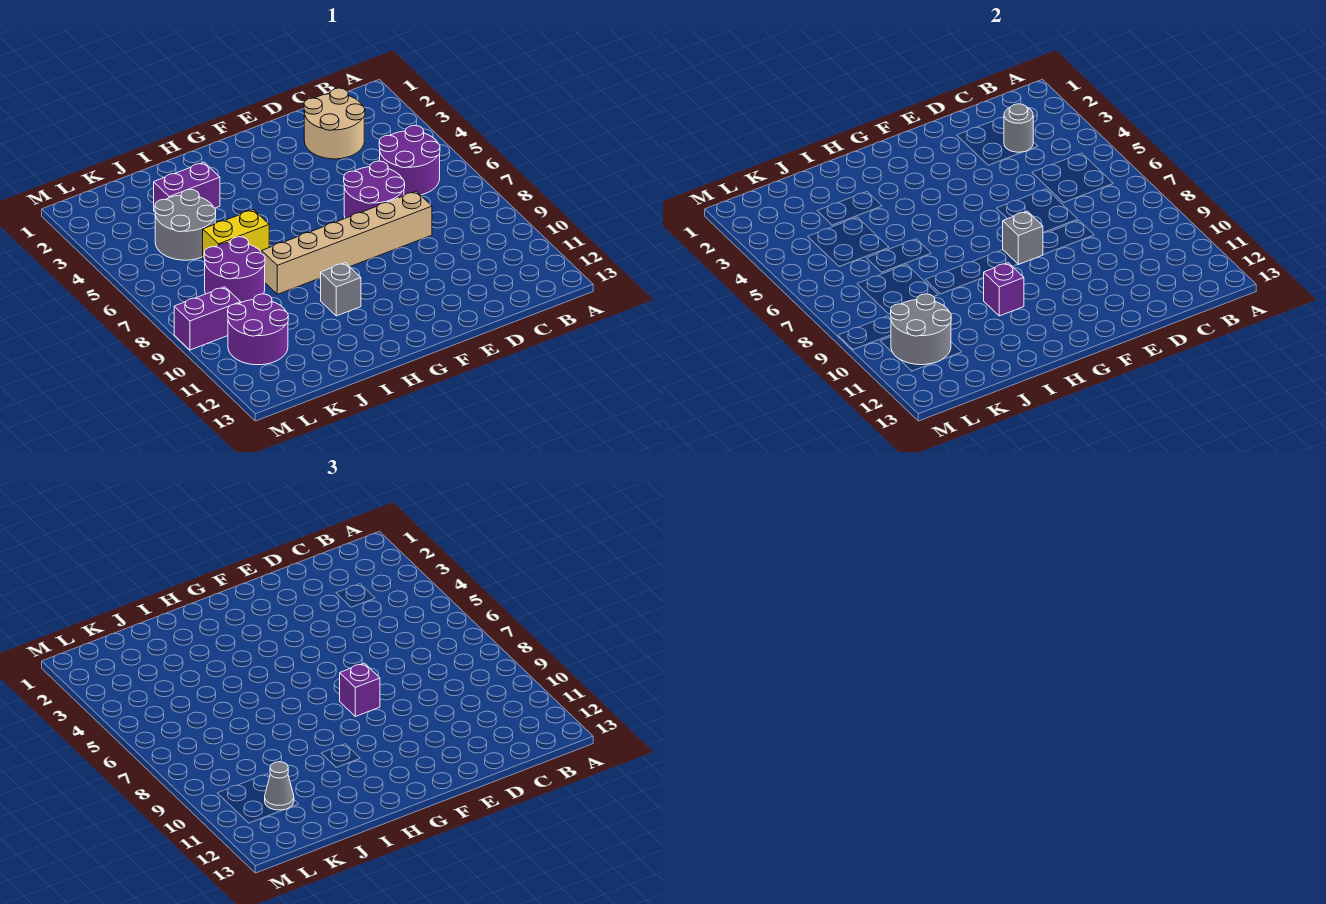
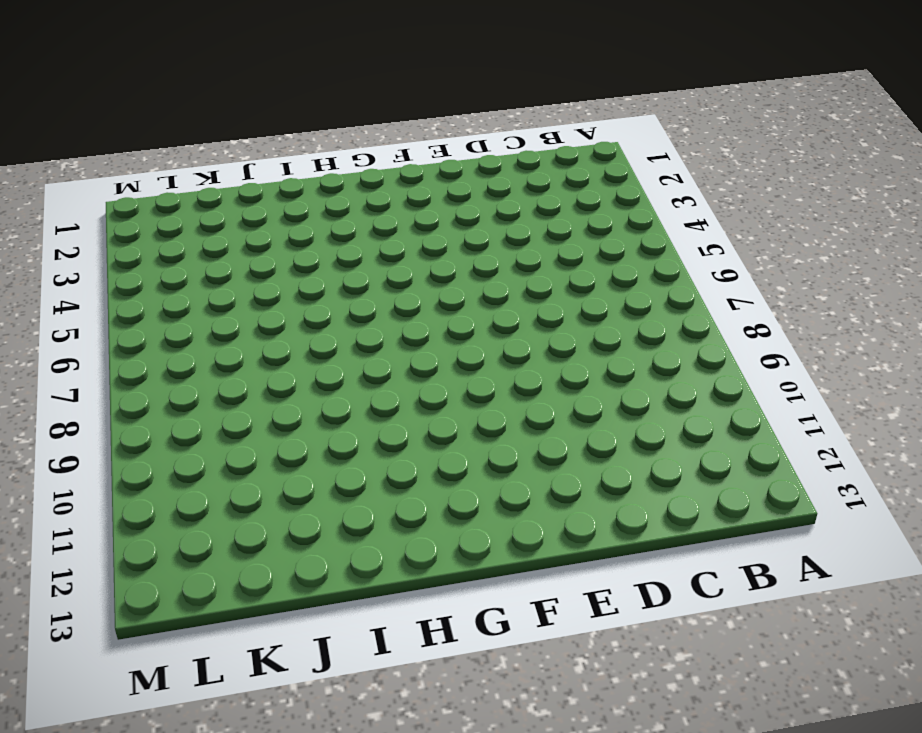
none -> purple 2x2 round brick [379,125,440,195]
none -> tan 2x2 round brick [304,88,365,159]
none -> purple 2x2 round brick [344,161,405,218]

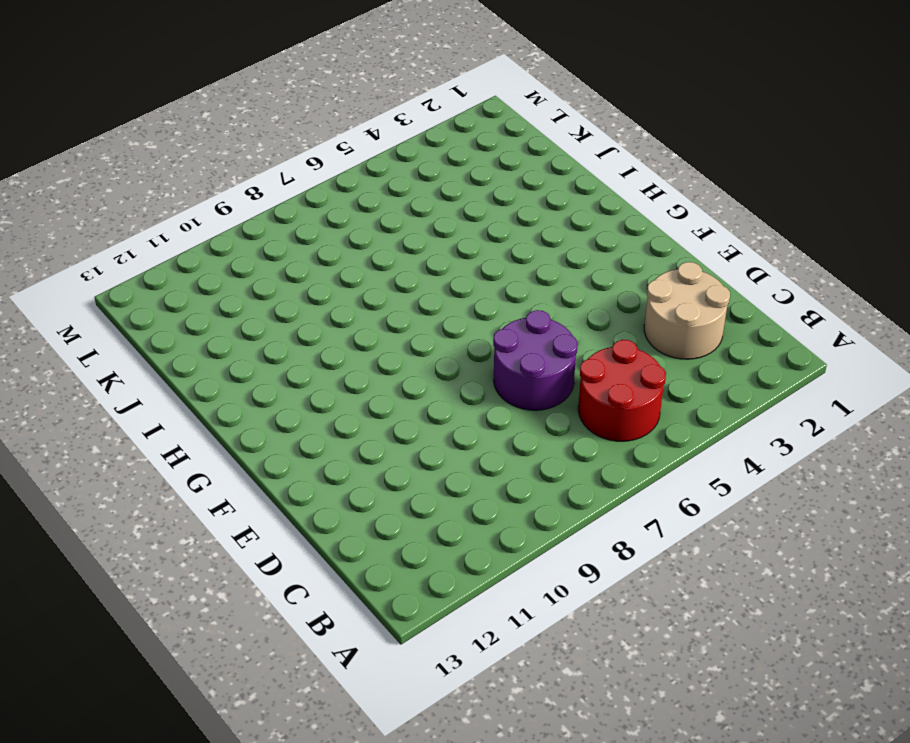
red 2x2 round brick [578,340,666,441] -> purple 2x2 round brick [379,125,440,195]
none -> tan 1x6 brick [262,191,432,294]
none -> grey 1x1 brick [321,263,361,316]
none -> purple 1x2 brick [154,162,220,212]

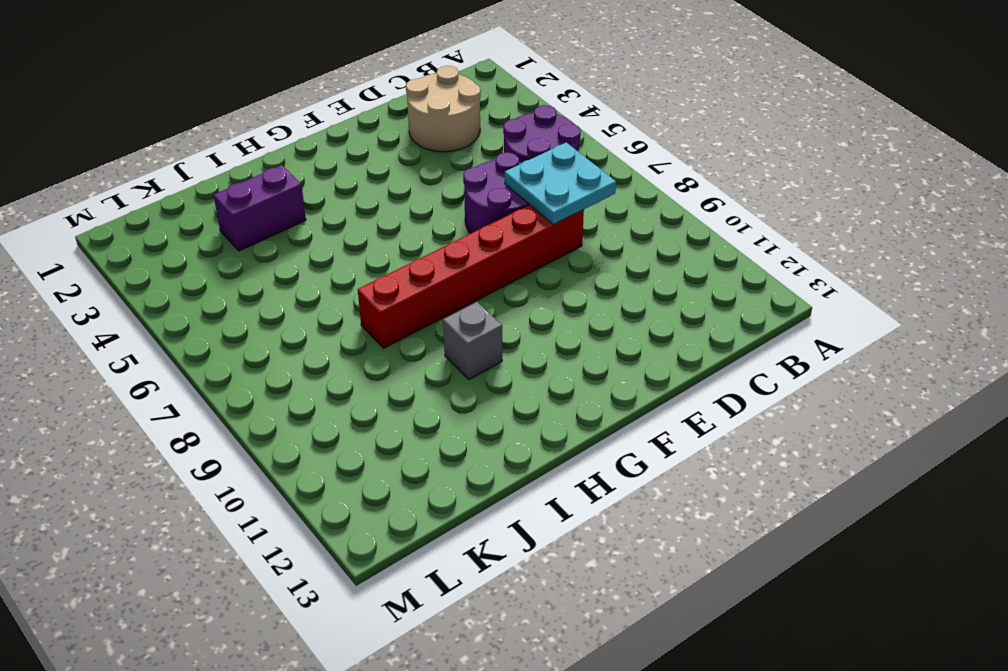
cyan 2x2 plate [505,142,616,224] -> none
red 1x6 brick [358,205,584,348] -> tan 1x6 brick [262,191,432,294]
none -> yellow 1x2 brick [203,210,269,260]
none -> grey 2x2 round brick [155,189,216,260]
none -> purple 2x2 round brick [204,237,265,302]

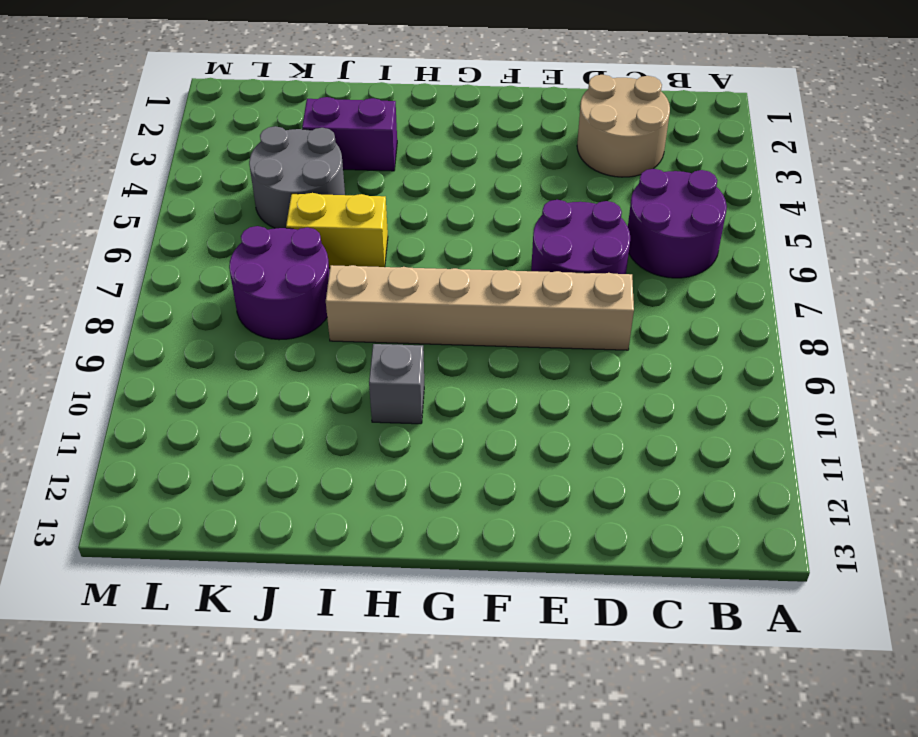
none -> purple 2x2 round brick [228,294,288,365]
none -> purple 1x2 brick [174,287,241,350]
none -> grey 1x1 round brick [1004,104,1033,152]

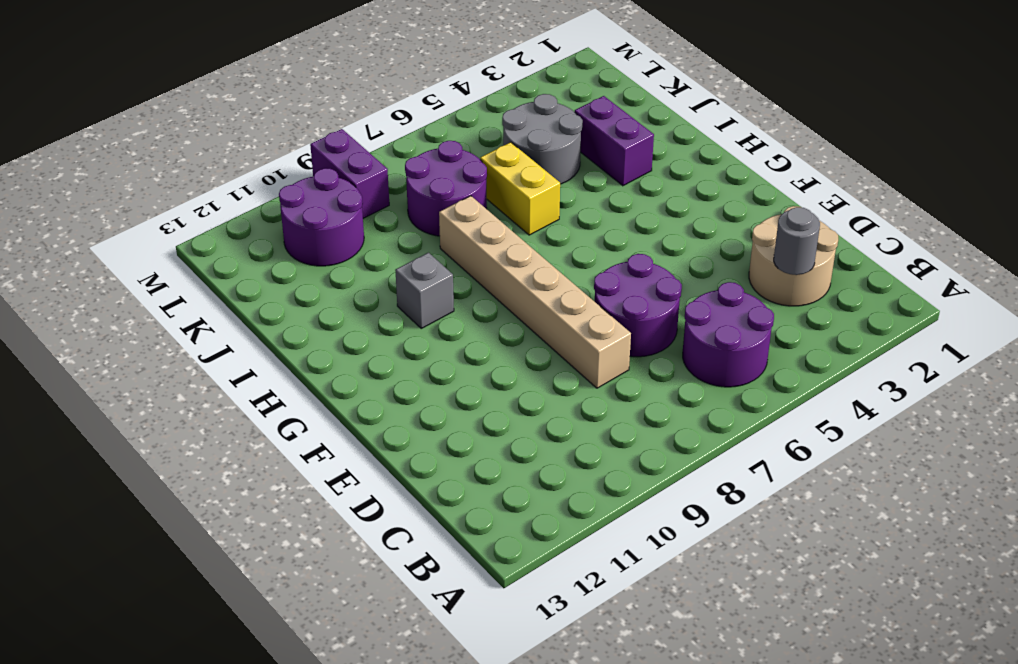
none -> grey 1x1 brick [1003,211,1043,264]
none -> purple 1x1 brick [983,263,1024,316]
none -> grey 2x2 round brick [891,294,951,365]

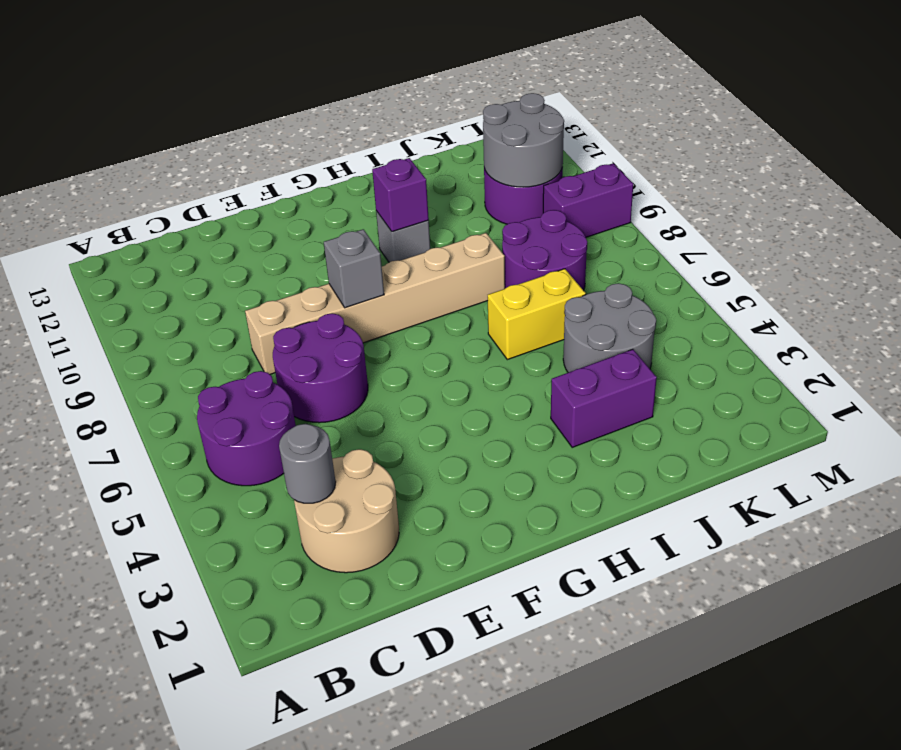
none -> purple 1x1 brick [340,663,380,716]
none -> grey 1x1 cone [265,762,294,810]

